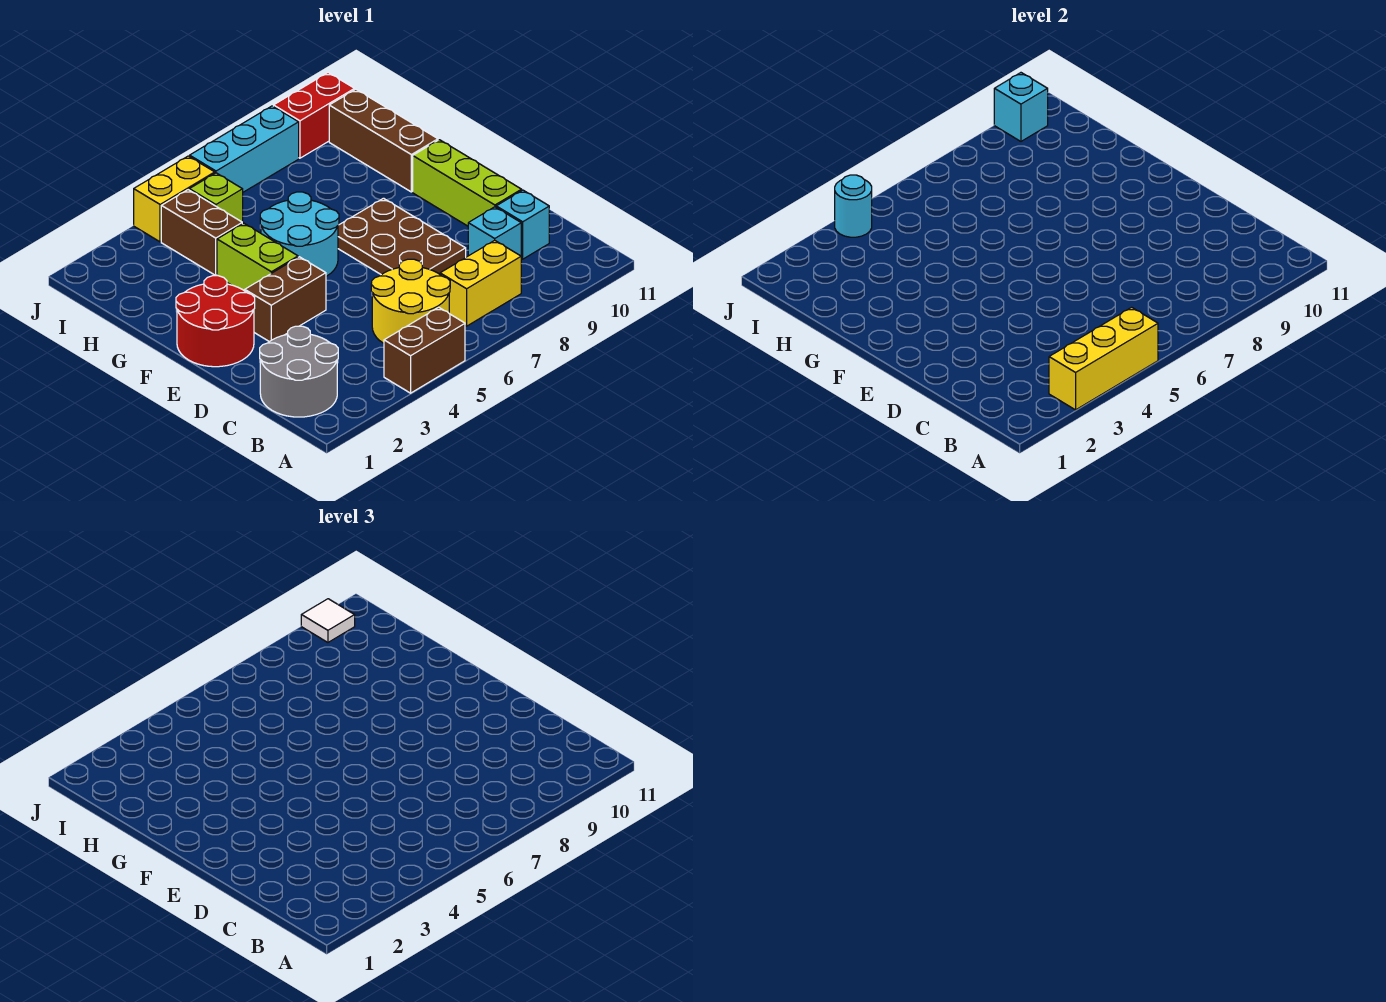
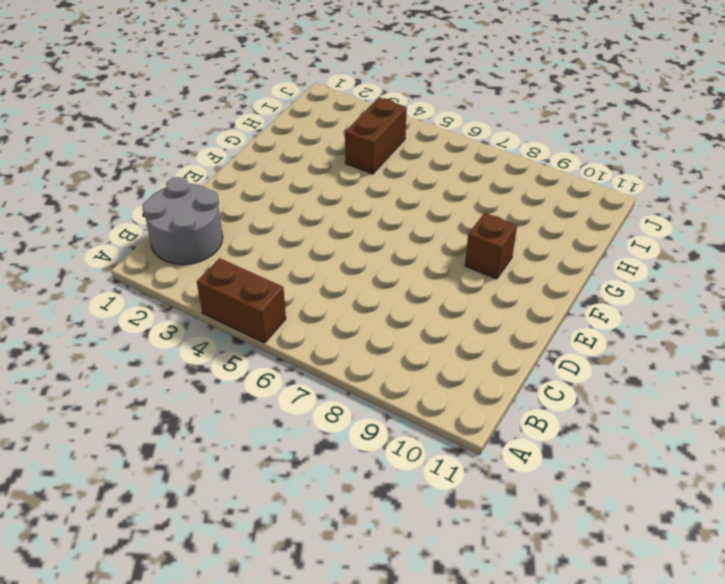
brown 1x1 brick [465,213,517,279] -> none
none -> yellow 2x2 round brick [371,259,450,343]
none -> yellow 1x2 brick [440,240,521,326]
none -> cyan 1x1 brick [468,207,521,256]

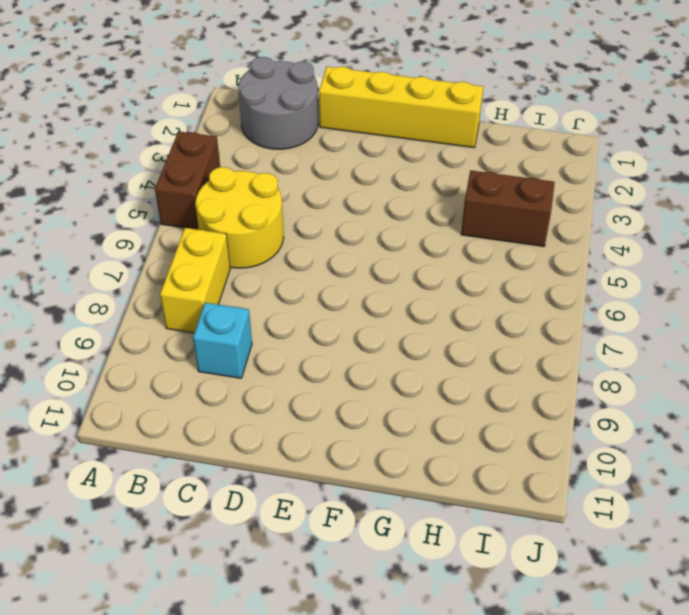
yellow 1x4 brick [319,67,483,148] -> red 2x2 round brick [176,276,255,367]
none -> cyan 1x1 brick [496,190,549,259]
none -> brown 2x3 plate [338,198,466,275]
none -> lime 1x3 brick [413,140,522,226]

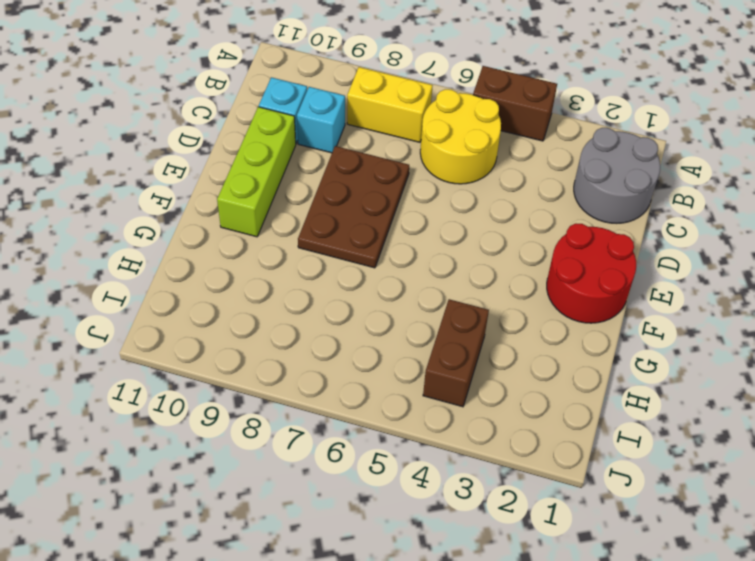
none -> brown 1x2 brick [245,257,326,342]
none -> lime 1x2 brick [217,223,298,291]
none -> cyan 2x2 round brick [260,192,339,276]

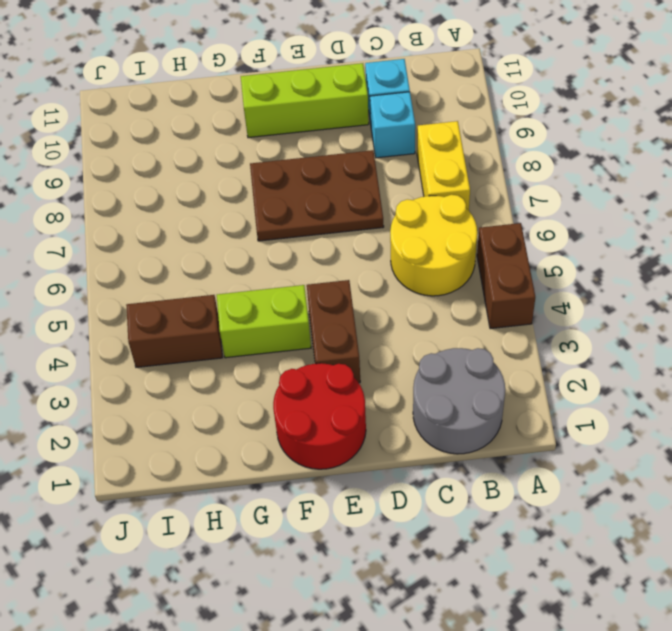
none -> cyan 2x2 round brick [260,192,339,276]
none -> brown 1x3 brick [329,89,438,192]
none -> lime 1x1 brick [189,173,243,224]

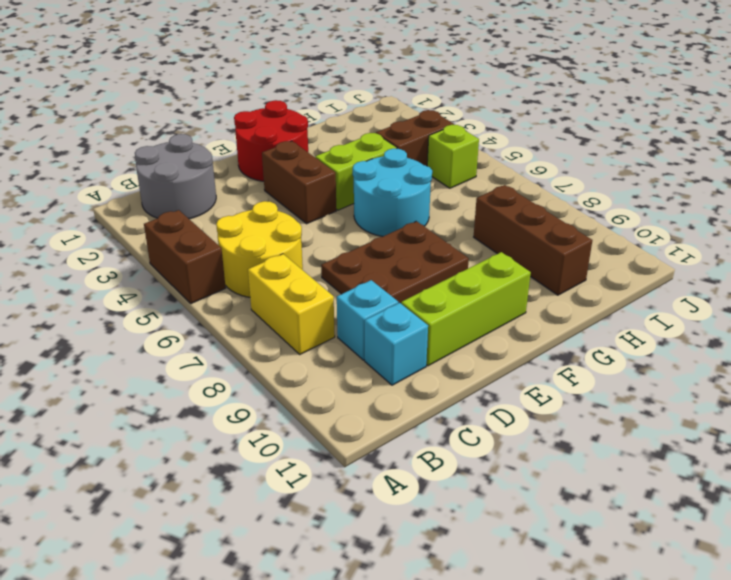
brown 1x3 brick [474,185,592,295] -> brown 1x3 brick turned to [329,89,438,192]
none -> yellow 1x2 brick [134,156,215,242]
none -> cyan 1x3 brick [190,106,299,192]
none -> red 1x2 brick [273,73,355,158]

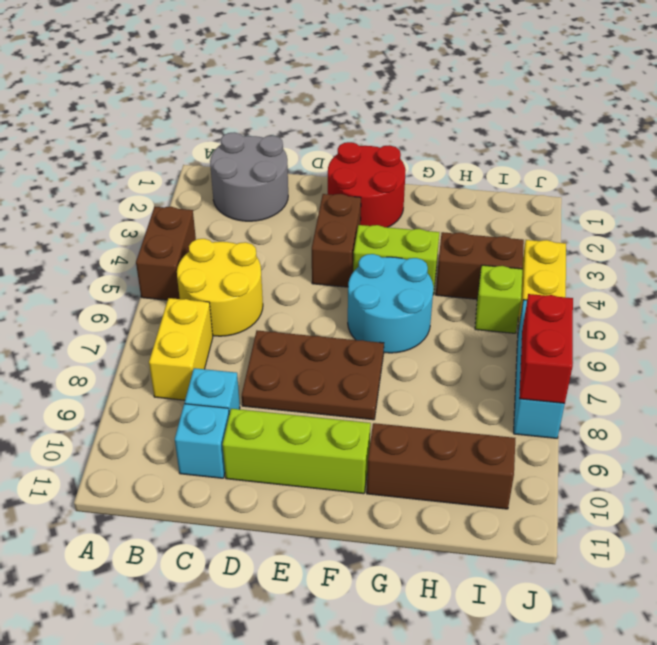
red 1x2 brick [519,294,573,404] -> red 1x2 brick moved to [273,73,355,158]
none -> yellow 1x3 brick [1049,307,1158,410]
none -> cyan 1x1 round brick [835,175,872,237]
none -> cyan 1x1 brick [994,73,1048,141]

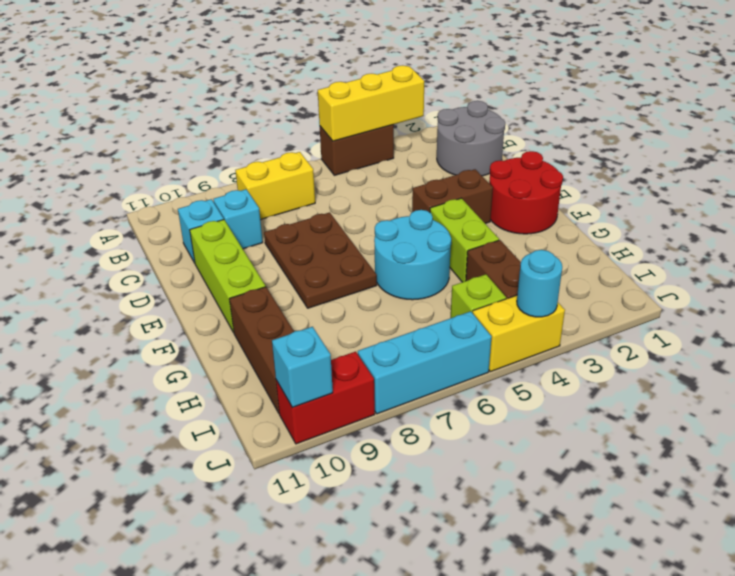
none -> yellow 2x2 round brick [371,259,450,343]
none -> white 1x1 tile [301,599,355,642]

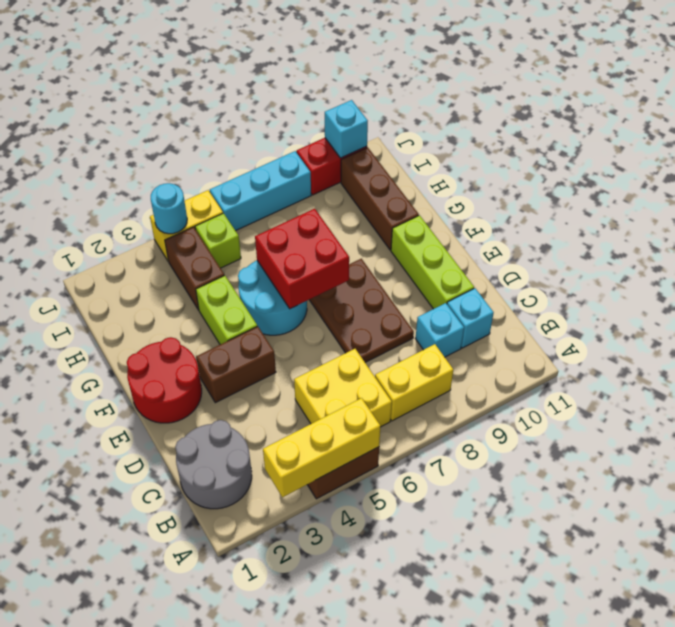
yellow 2x2 brick [294,349,392,427] -> yellow 2x2 round brick [371,259,450,343]
red 2x2 brick [255,209,349,309] -> none
none -> white 1x1 tile [301,599,355,642]

